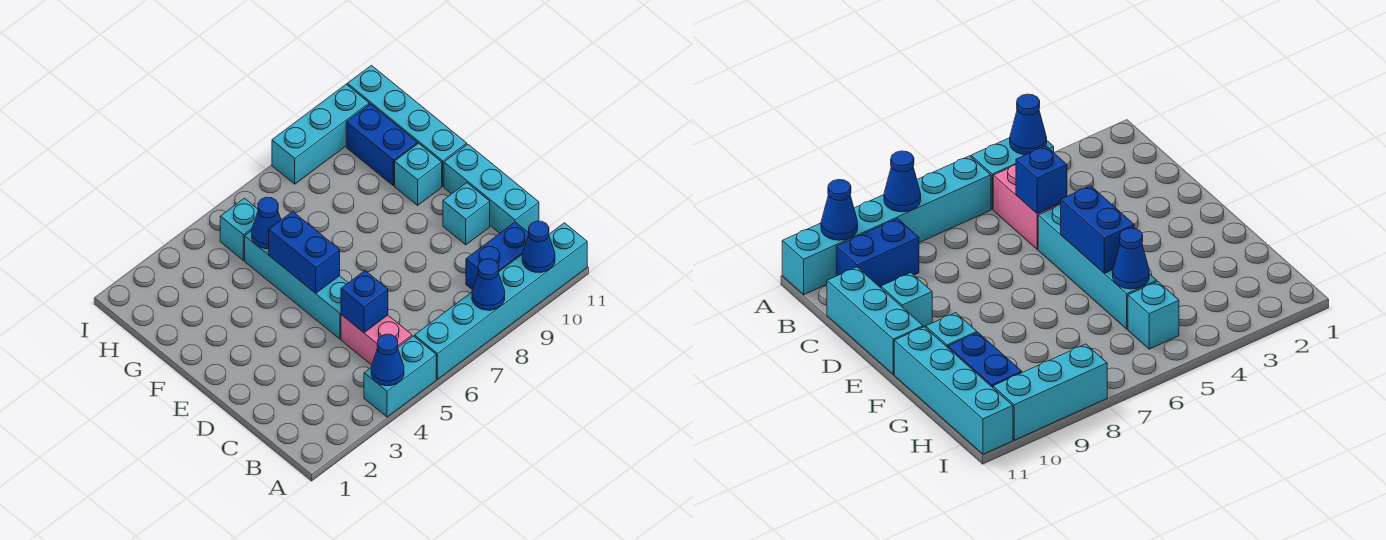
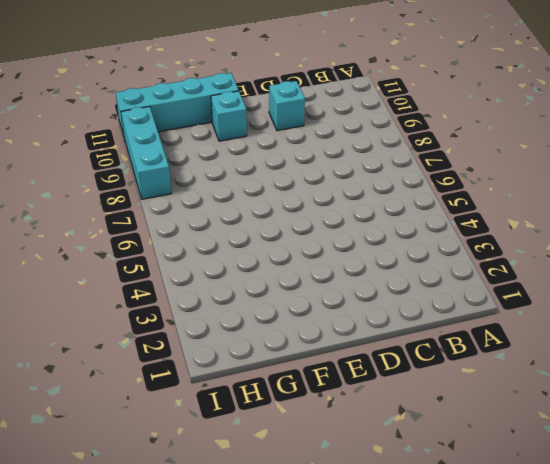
none -> cyan 1x2 brick [364,336,436,417]
none -> cyan 1x6 brick [415,223,587,379]
none -> pink 1x2 brick [341,315,412,365]

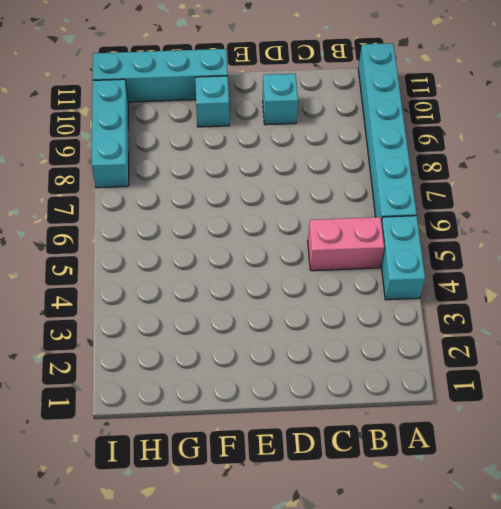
none -> blue 1x2 brick [466,222,529,289]
none -> cyan 1x3 brick [444,144,539,233]
none -> cyan 1x4 brick [245,231,348,339]

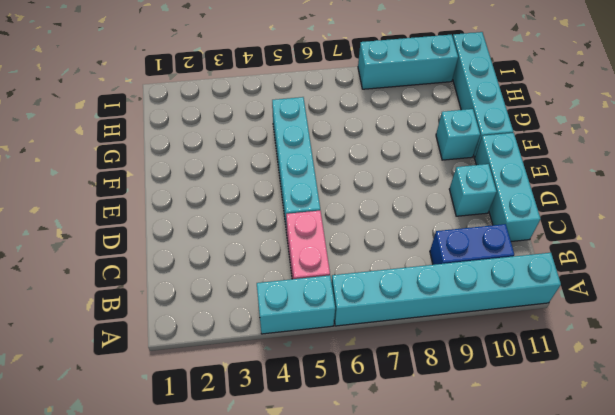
none -> blue 1x2 brick [346,104,417,186]
none -> cyan 1x1 brick [220,198,258,260]
none -> blue 1x1 cone [371,334,404,386]

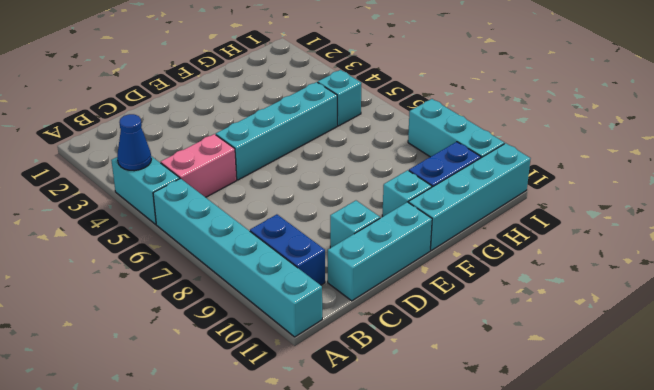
none -> blue 1x1 cone [472,259,505,310]
none -> blue 1x1 cone [522,221,555,273]
none -> blue 1x1 brick [341,271,388,333]

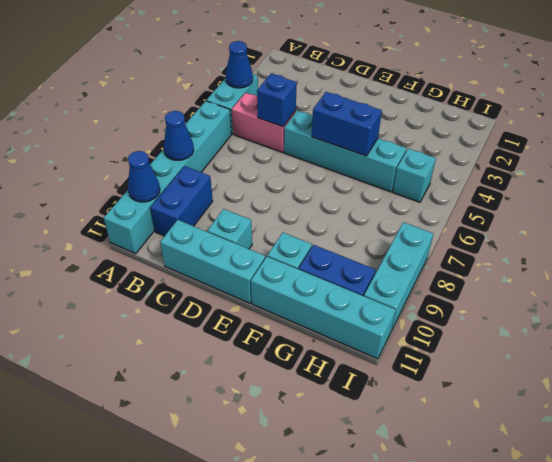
none -> blue 1x1 cone [252,197,281,249]

